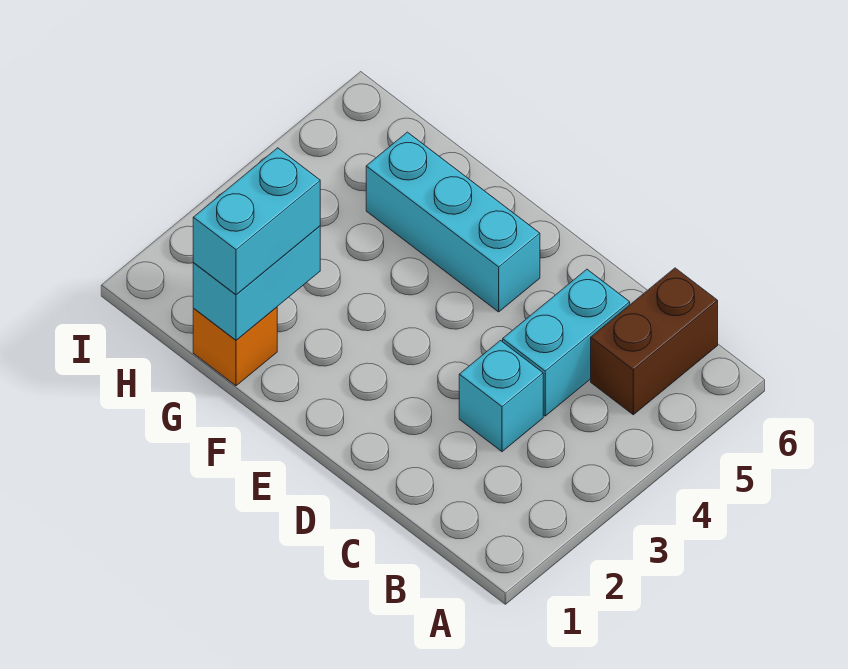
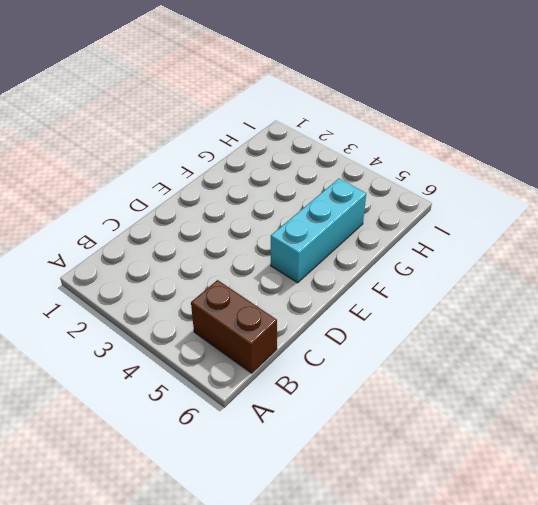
none -> cyan 1x1 brick [459,341,543,452]
none -> cyan 1x2 brick [503,269,630,416]

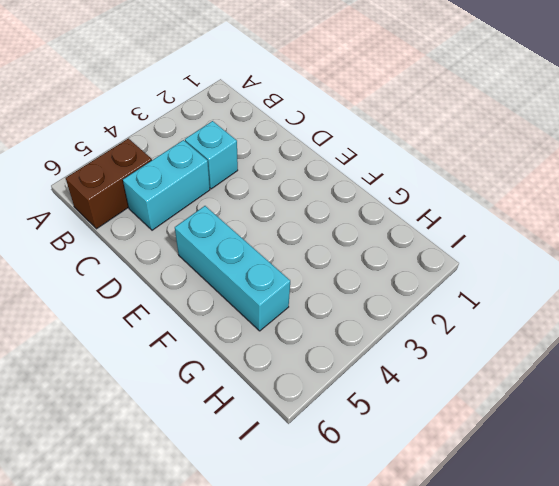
none -> orange 1x1 brick [193,307,277,386]
none -> cyan 1x2 brick [193,226,320,340]

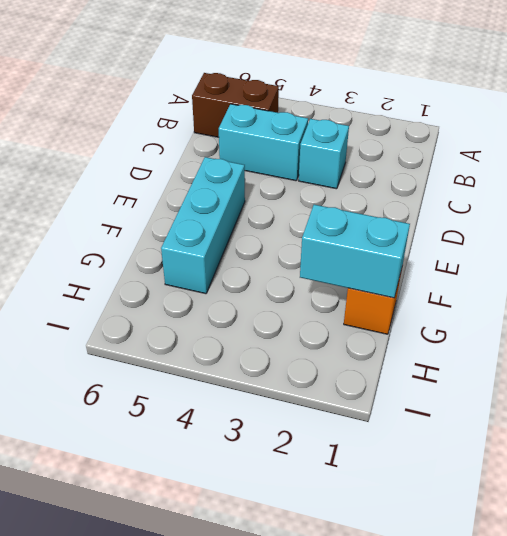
none -> cyan 1x2 brick [193,148,320,295]

